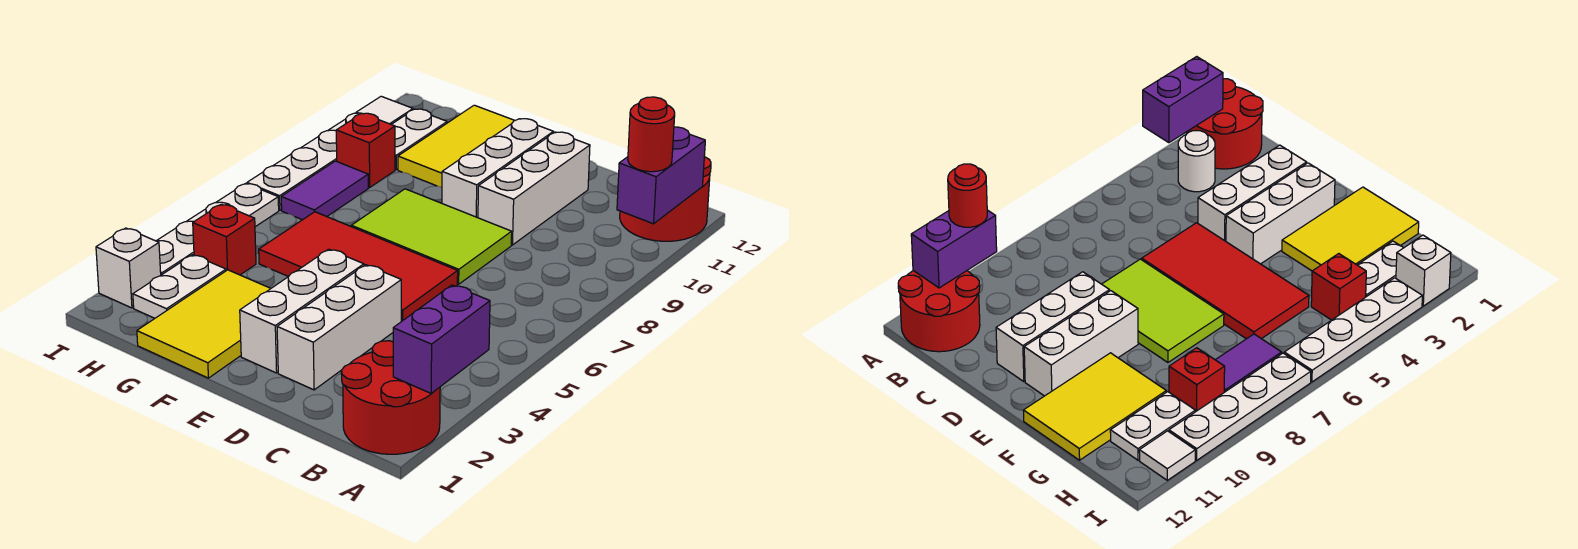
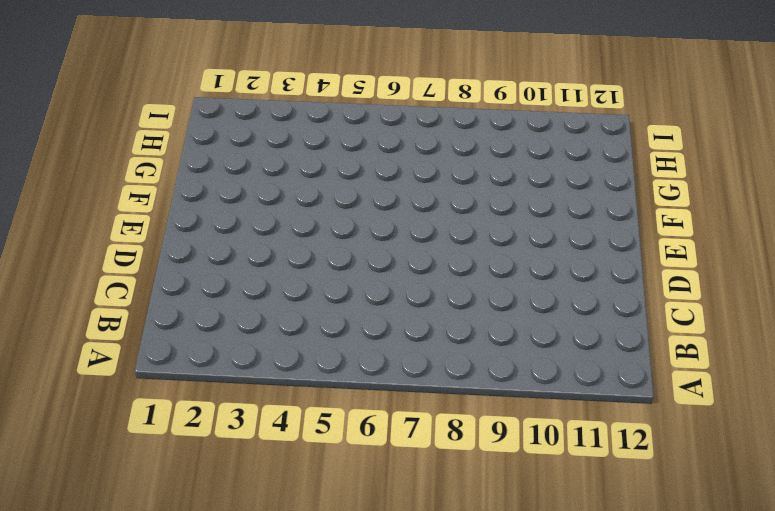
none -> red 2x2 round brick [341,341,440,454]
none -> red 2x2 round brick [620,157,711,241]
none -> white 1x1 round brick [1178,131,1215,192]

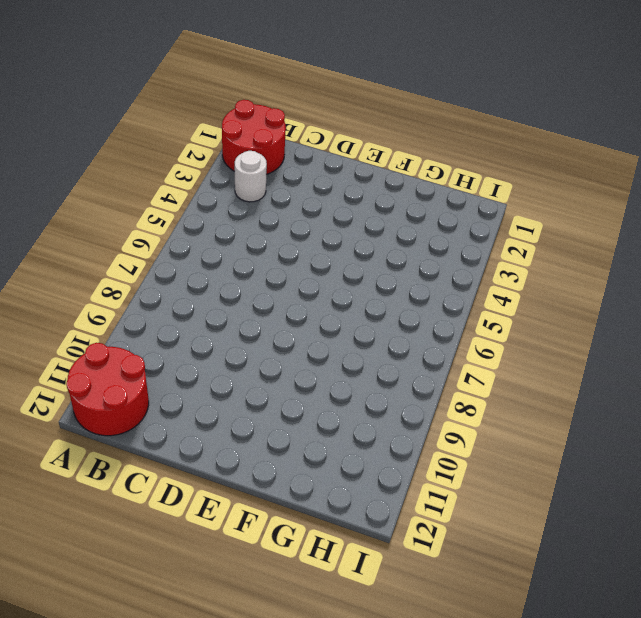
none -> white 1x3 brick [277,265,401,390]
none -> red 2x4 tile [259,212,458,322]
none -> lime 2x3 tile [351,189,512,284]

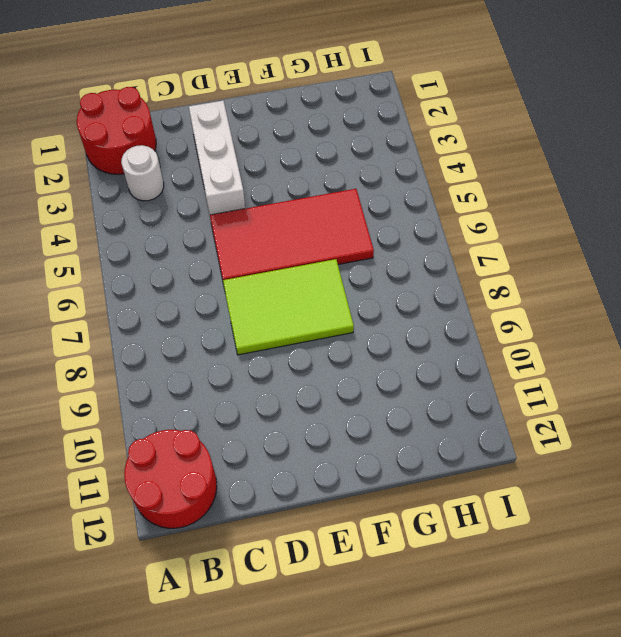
none -> white 1x3 brick [478,132,590,245]
none -> white 1x3 brick [240,249,364,373]
none -> white 1x3 brick [442,119,553,218]

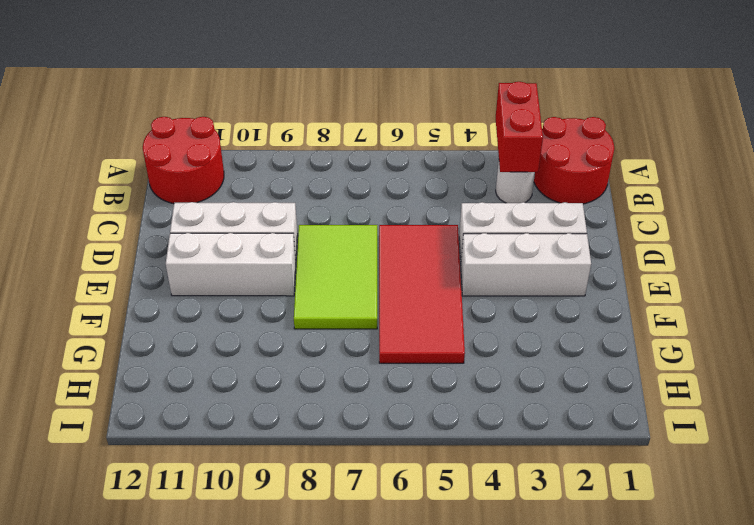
red 1x2 brick [496,82,543,172] -> purple 1x2 brick [393,285,490,393]
none -> yellow 2x3 tile [137,270,271,378]
none -> yellow 2x3 tile [398,105,515,187]
none -> white 1x2 plate [133,255,226,318]

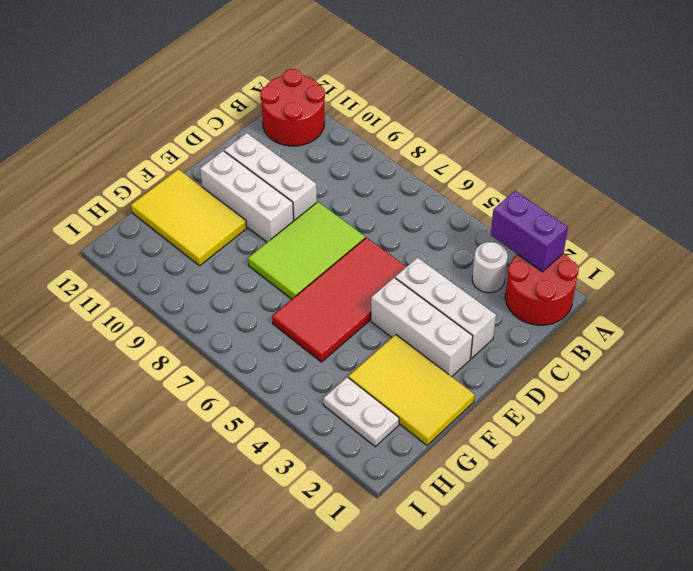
none -> red 1x1 brick [193,204,256,275]
none -> purple 1x2 tile [281,161,368,220]
none -> red 1x1 brick [336,113,395,188]

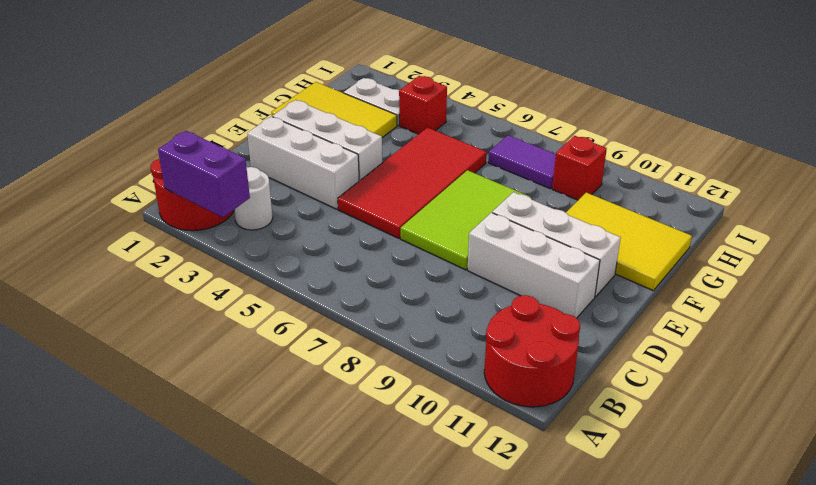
none -> white 1x2 plate [391,109,447,170]
none -> white 1x1 brick [96,228,161,308]
none -> white 1x4 plate [157,183,279,275]

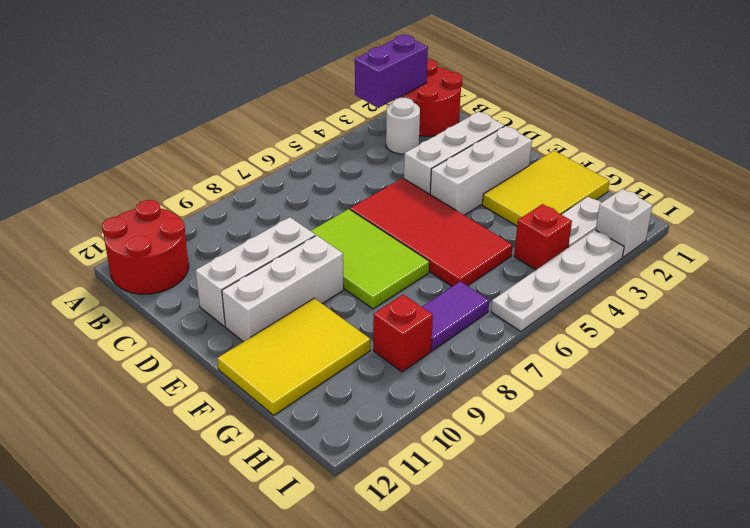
none -> white 1x2 plate [391,109,447,170]
none -> white 1x4 plate [247,113,361,210]
none -> white 1x1 tile [356,96,413,124]

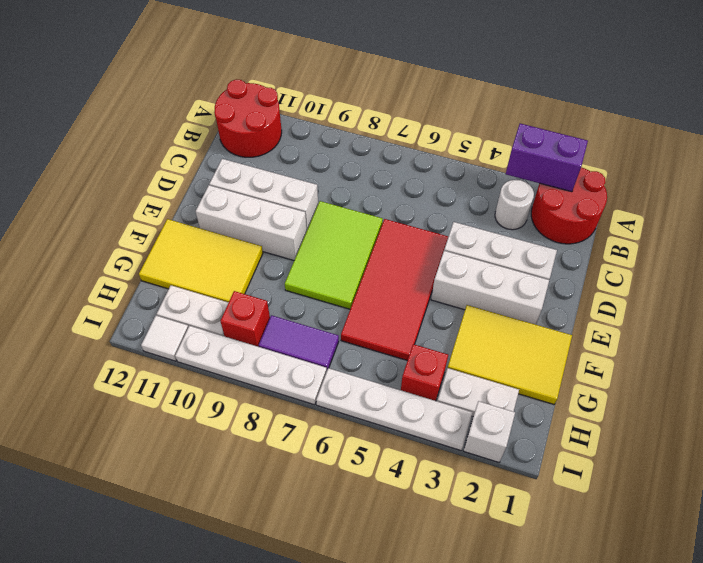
none -> purple 1x2 brick [617,127,705,224]
none -> red 1x1 round brick [628,97,675,172]

